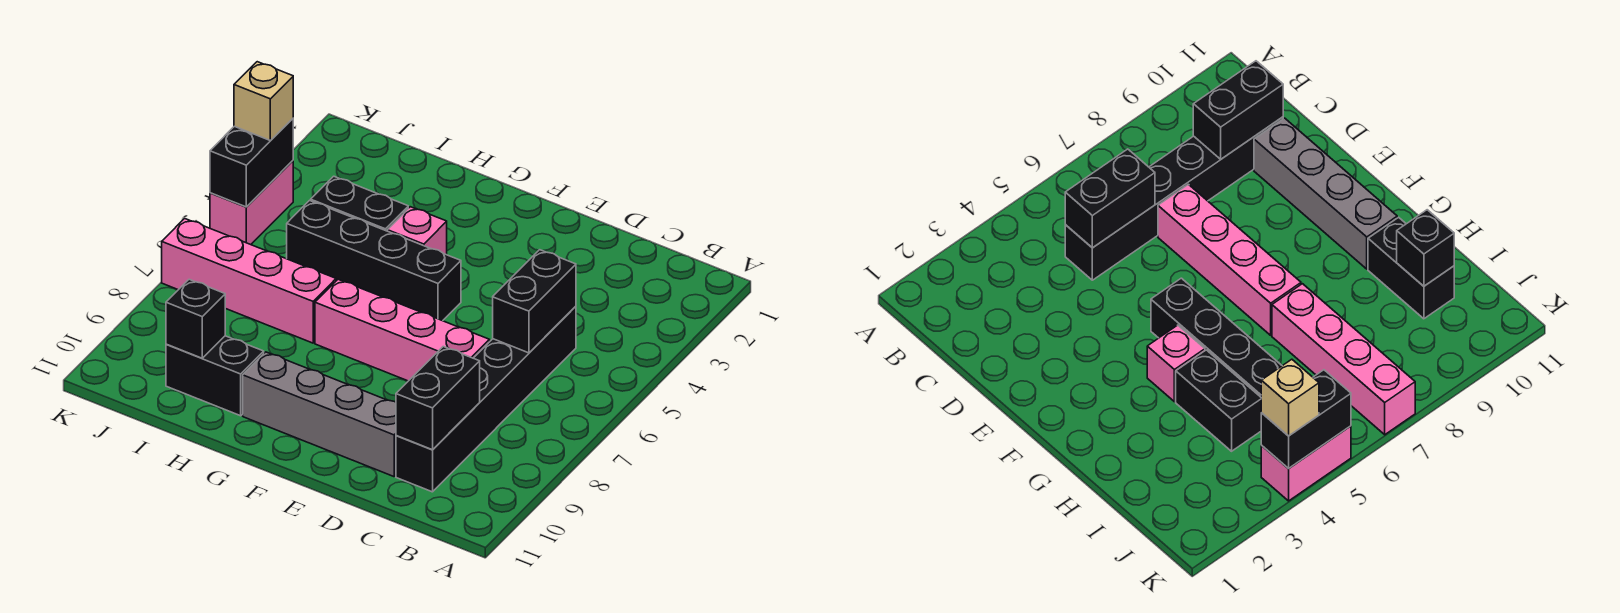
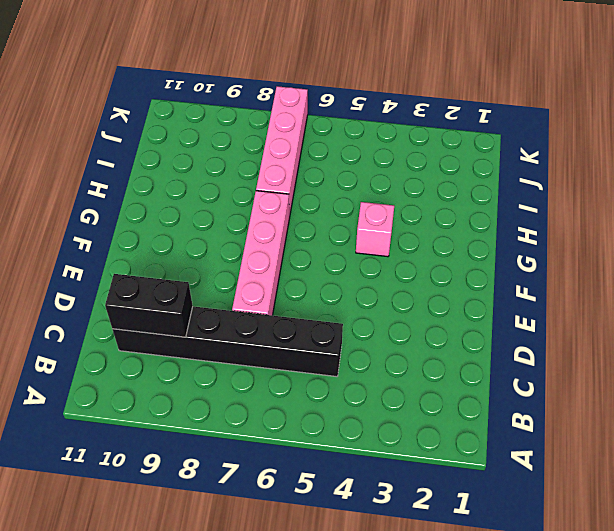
none -> grey 1x4 brick [243,352,396,477]
none -> black 1x4 brick [287,201,461,321]
none -> black 1x2 brick [311,176,408,231]

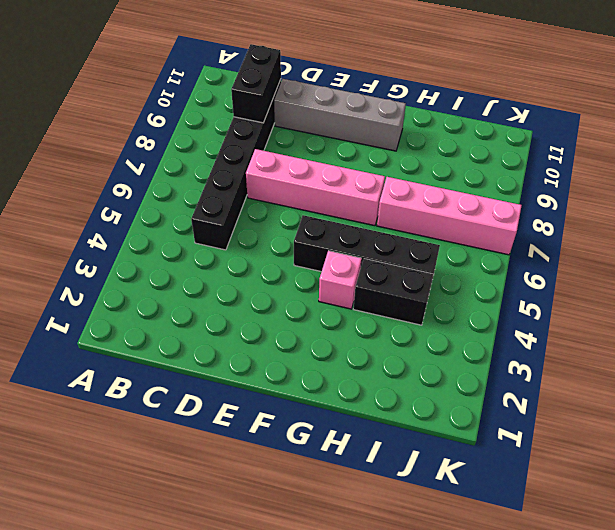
none -> black 1x2 brick [166,336,264,416]
none -> pink 1x2 brick [210,161,293,245]
none -> black 1x2 brick [493,250,576,353]

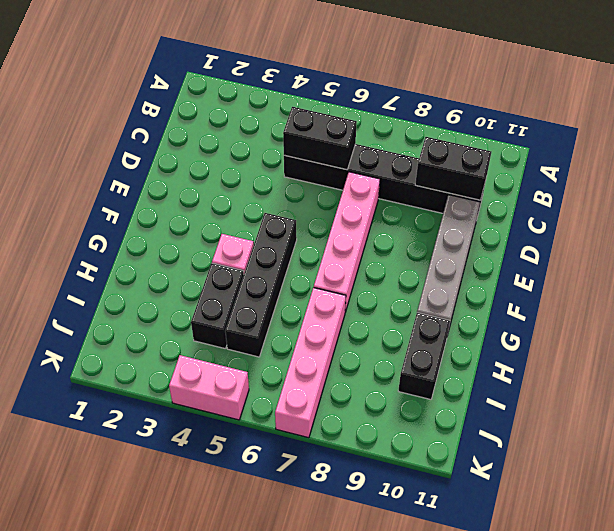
none -> black 1x1 brick [166,279,225,358]
none -> black 1x2 brick [210,119,293,207]
none -> tan 1x1 brick [234,62,293,141]

